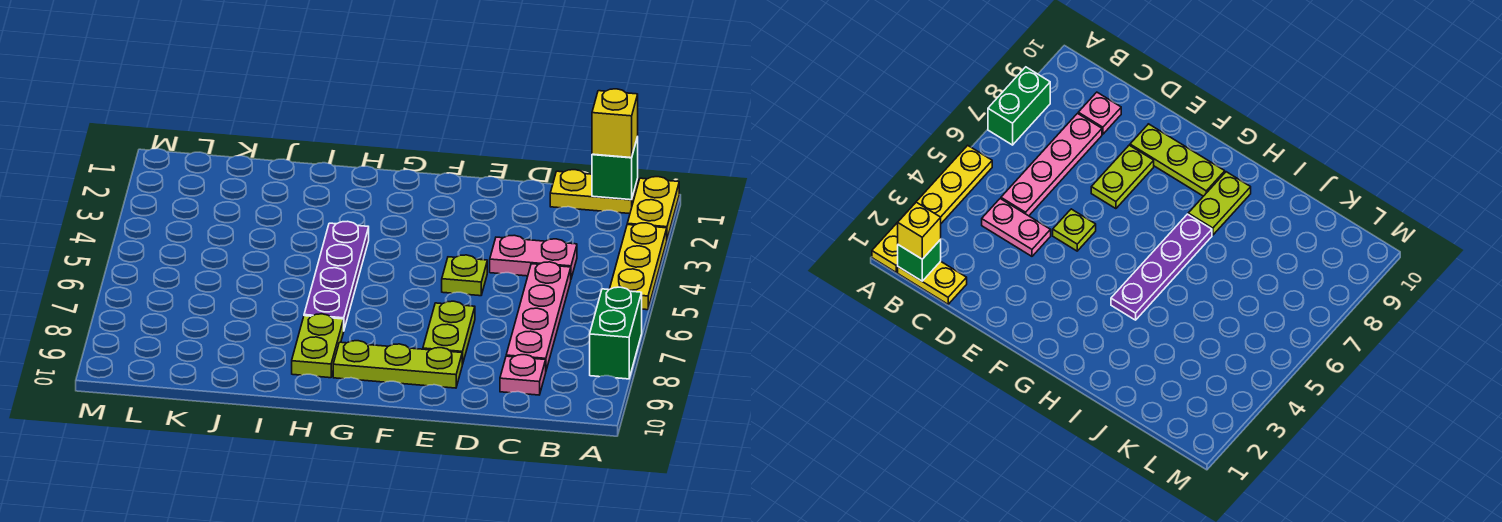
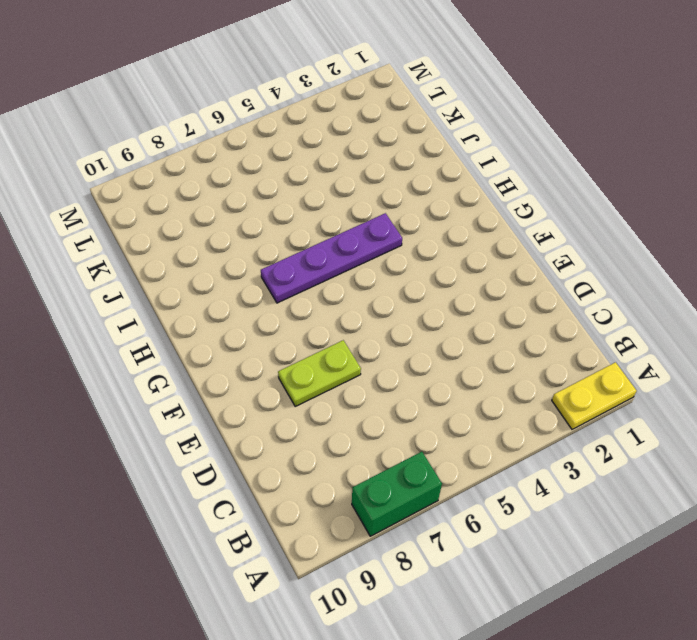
none -> yellow 1x3 plate [610,223,667,310]
none -> yellow 1x2 plate [550,170,638,214]
none -> pink 1x2 plate [490,235,577,278]

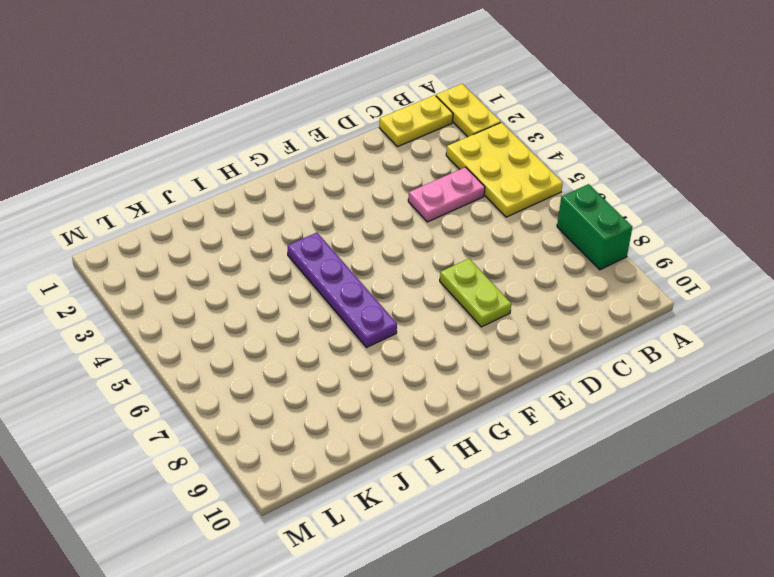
yellow 2x3 plate [446,122,563,217] -> yellow 1x3 plate [610,223,667,310]
none -> pink 1x4 plate [506,262,571,370]
none -> pink 1x1 plate [500,355,546,395]
none -> lime 1x1 plate [442,255,487,296]

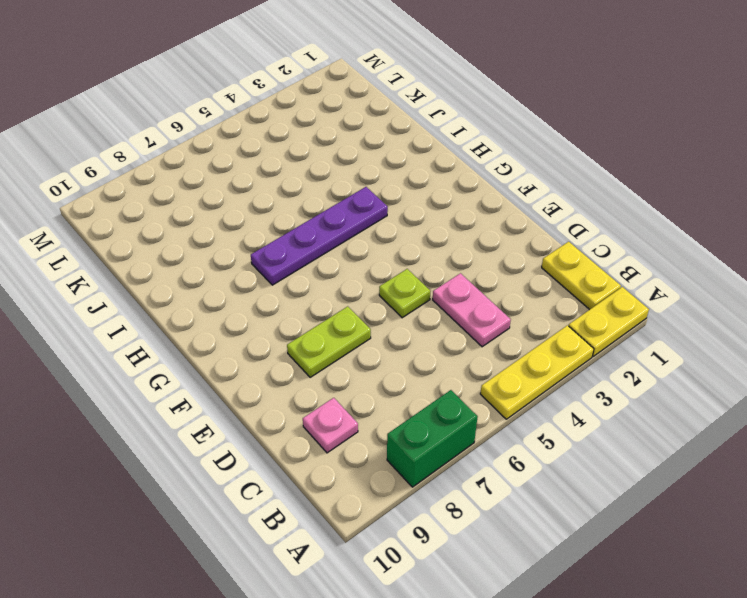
none -> pink 1x4 plate [506,262,571,370]
none -> lime 1x3 plate [333,341,462,388]
none -> lime 1x2 plate [292,314,344,378]

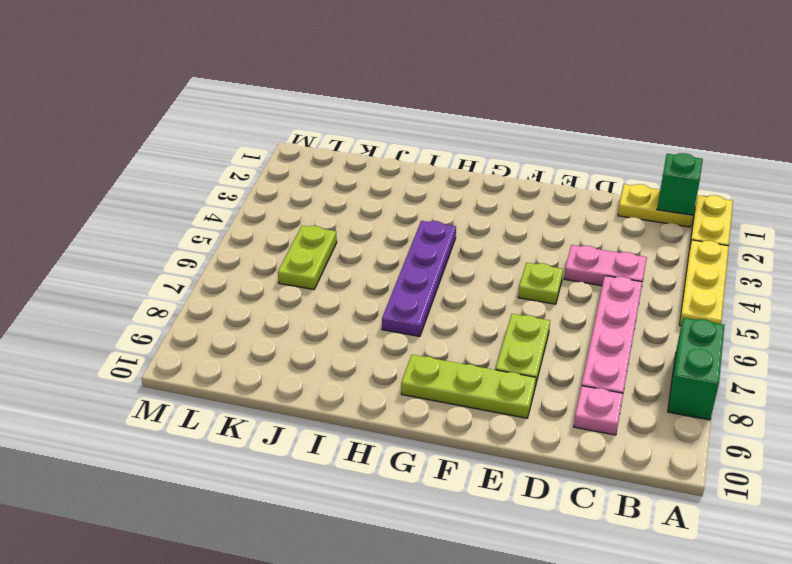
lime 1x2 plate [278,226,337,289] -> lime 1x2 plate moved to [292,314,344,378]
none -> yellow 1x1 brick [592,89,638,158]

